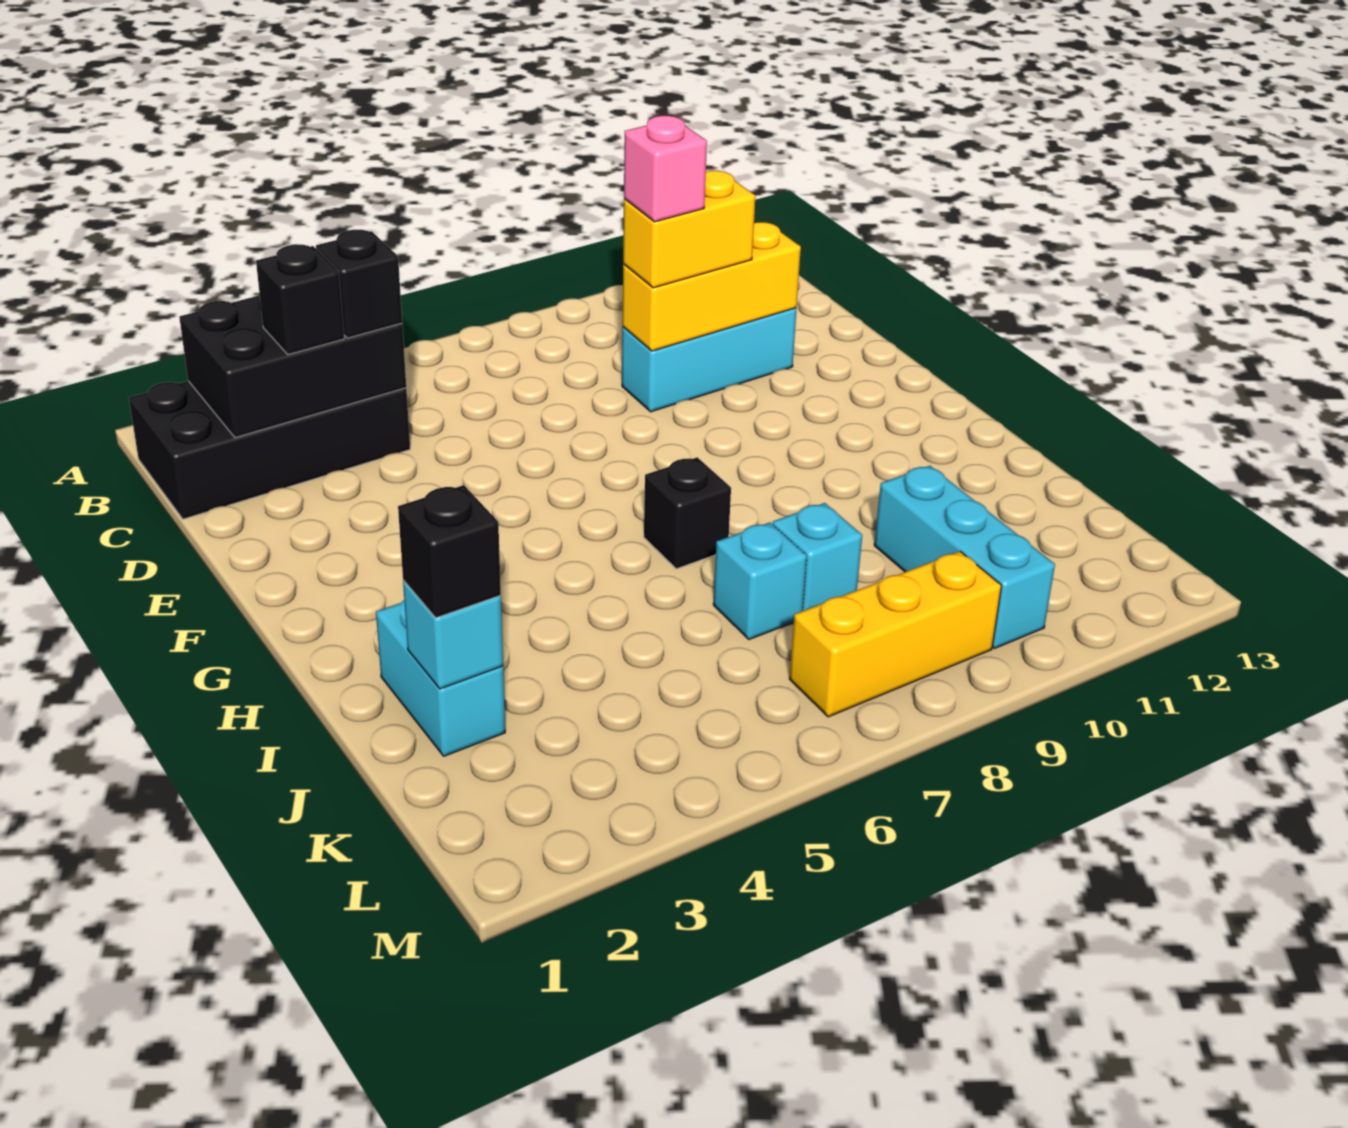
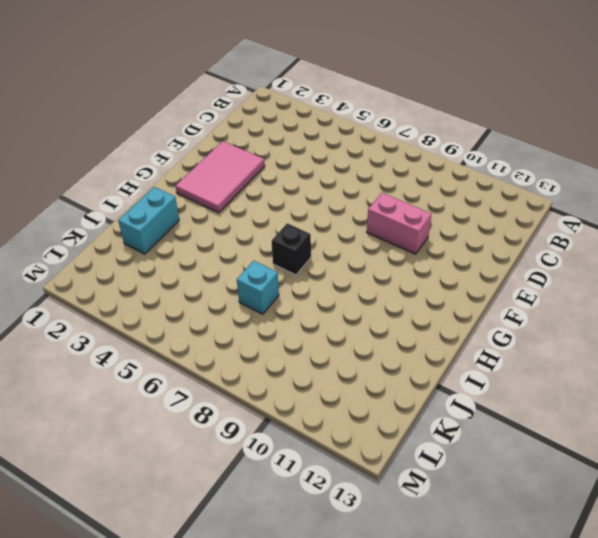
pink 2x3 tile [176,141,265,213] -> none
pink 1x2 brick [367,193,431,254] -> none
none -> black 2x4 brick [129,381,410,519]
none -> cyan 1x3 brick [622,308,797,412]
none -> cyan 1x1 brick [773,503,862,611]

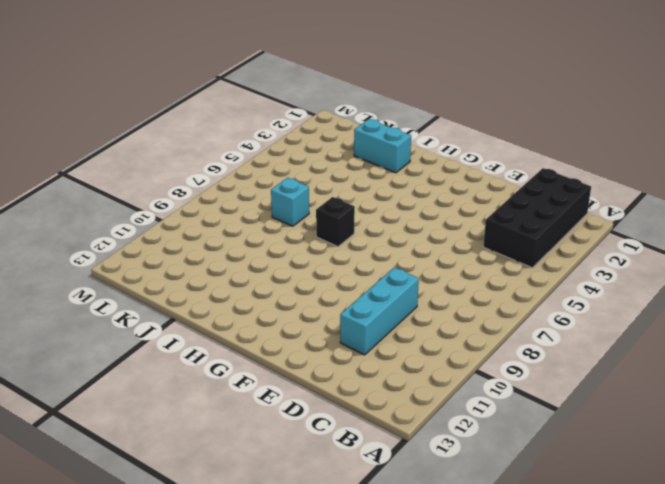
none -> cyan 1x1 brick [773,503,862,611]
none -> cyan 1x3 brick [874,466,1055,648]
none -> yellow 1x3 brick [789,551,1002,717]

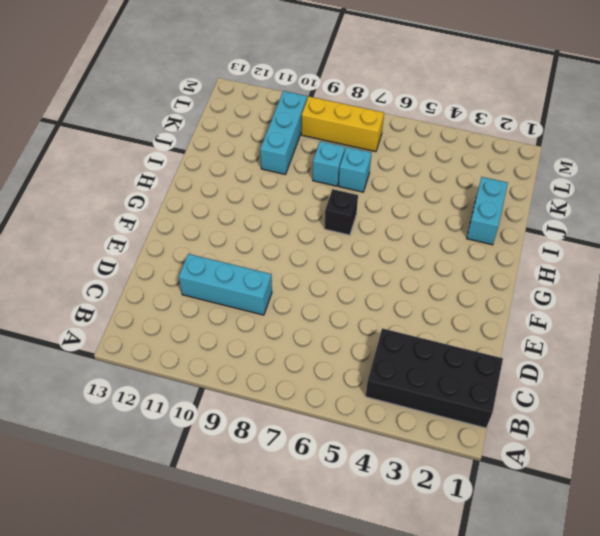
none -> black 2x3 brick [179,293,406,438]
none -> yellow 1x3 brick [623,222,801,351]
none -> cyan 1x1 brick [403,580,503,689]

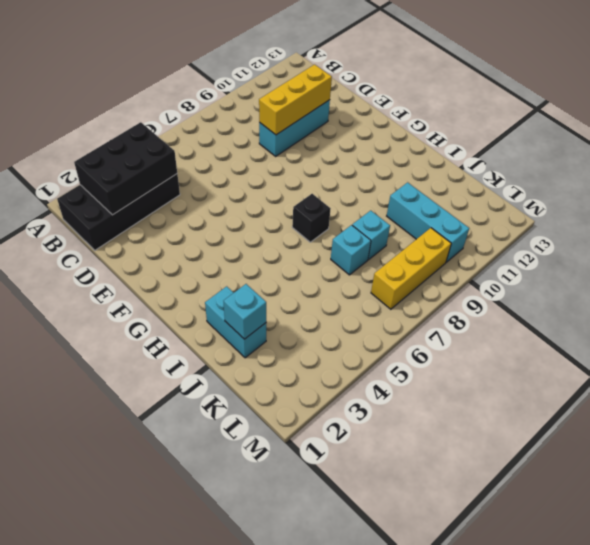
none -> black 1x1 brick [256,244,344,355]
none -> black 1x1 brick [316,230,402,338]
none -> yellow 1x2 brick [623,171,755,288]

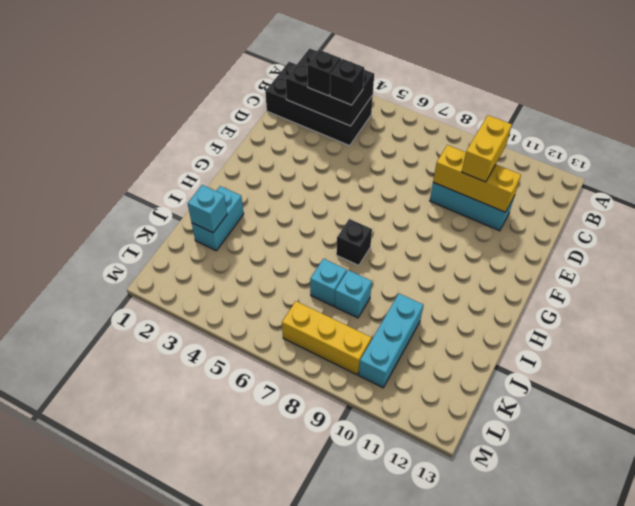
yellow 1x2 brick [462,115,512,182] -> yellow 1x2 brick turned to [623,171,755,288]
none -> black 1x1 brick [398,485,501,618]
none -> pink 1x1 brick [624,116,707,222]

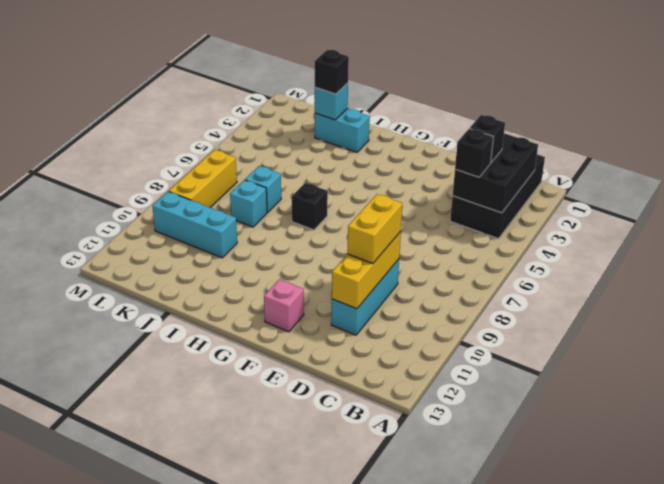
pink 1x1 brick [264,279,304,332] -> pink 1x1 brick moved to [624,116,707,222]

